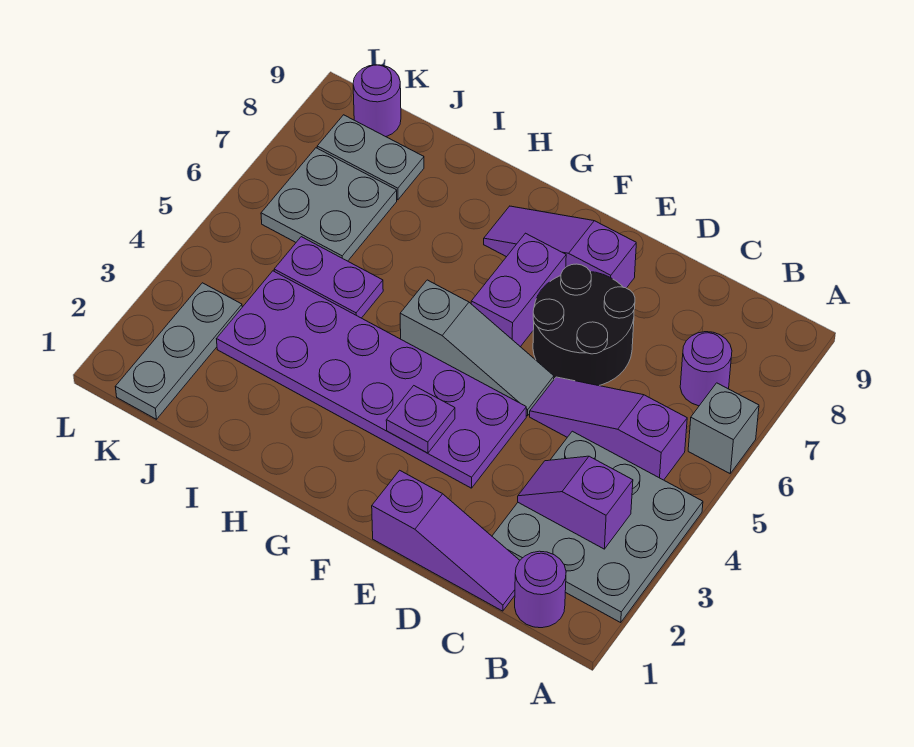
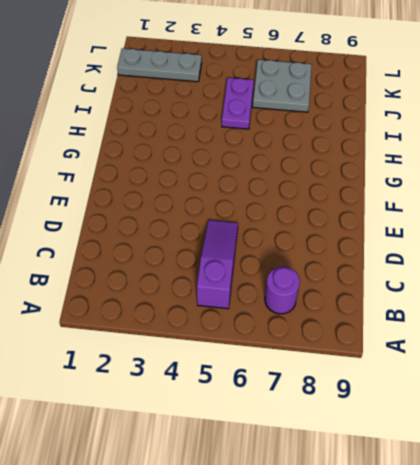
none -> grey 3x3 plate [492,431,703,622]
none -> grey 1x1 brick [688,383,759,474]
none -> purple 1x1 round brick [515,551,566,628]

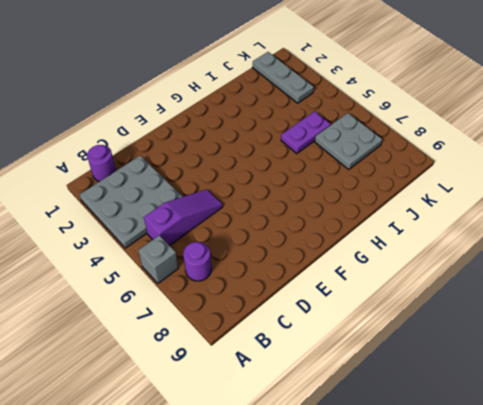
none -> purple 1x3 slope [372,470,520,611]
none -> black 2x2 round brick [533,264,635,386]
none -> purple 2x6 plate [217,271,526,488]

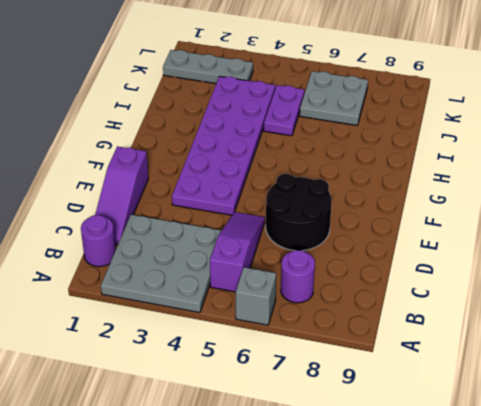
none -> grey 1x3 slope [400,280,554,416]
none -> purple 1x3 slope [484,206,636,288]
none -> purple 1x2 brick [471,233,566,347]

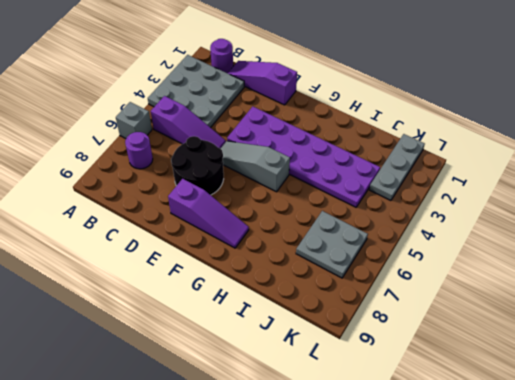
none -> purple 1x2 brick [471,233,566,347]
none -> purple 1x2 plate [274,237,383,318]
none -> grey 1x2 plate [317,115,424,200]

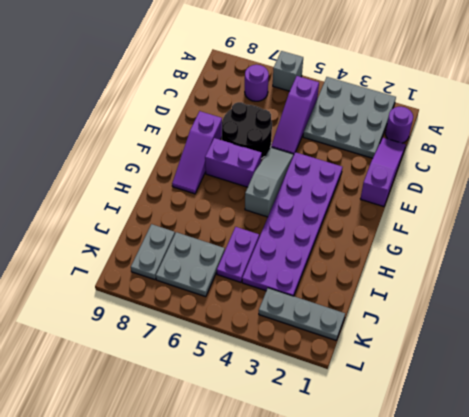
none -> purple 1x1 round brick [353,65,401,137]
none -> purple 1x2 slope [518,456,633,549]
none -> purple 1x1 plate [386,386,455,453]

